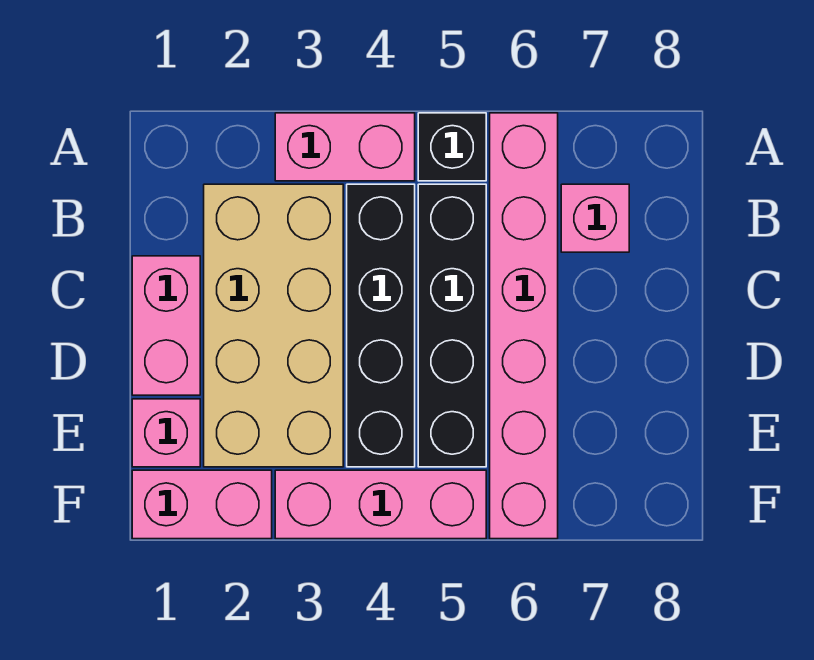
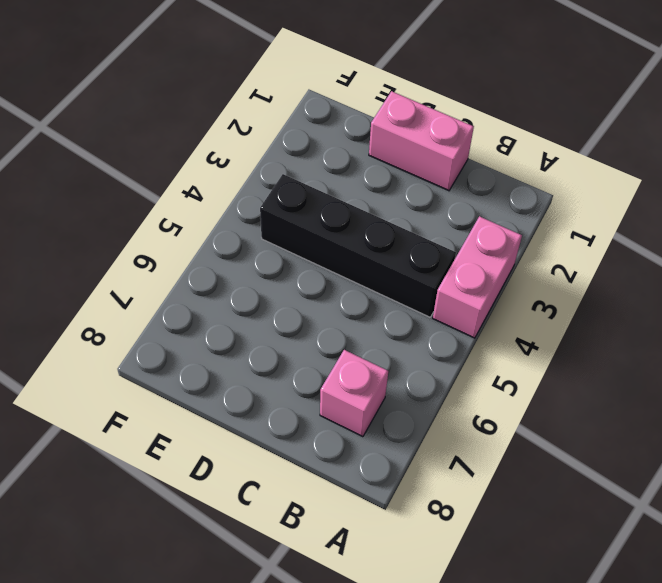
none -> black 1x1 brick [418,113,486,181]
none -> pink 1x6 brick [490,113,558,539]

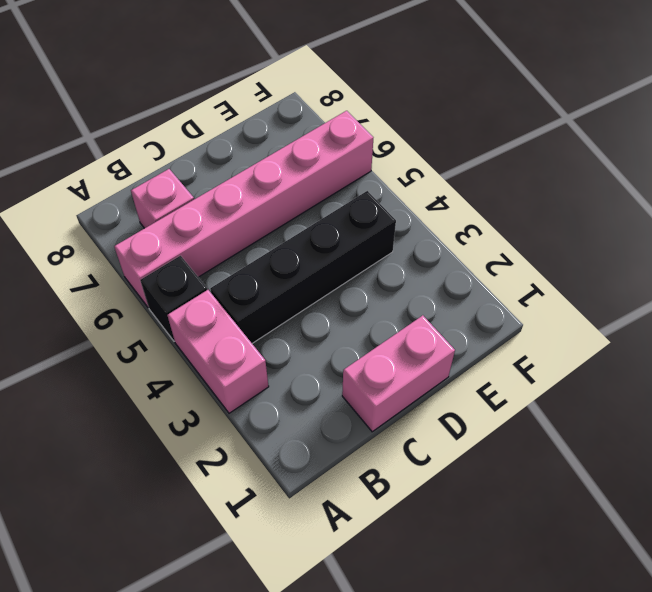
none -> tan 2x4 brick [204,184,343,467]
none -> black 1x4 brick [418,184,486,467]

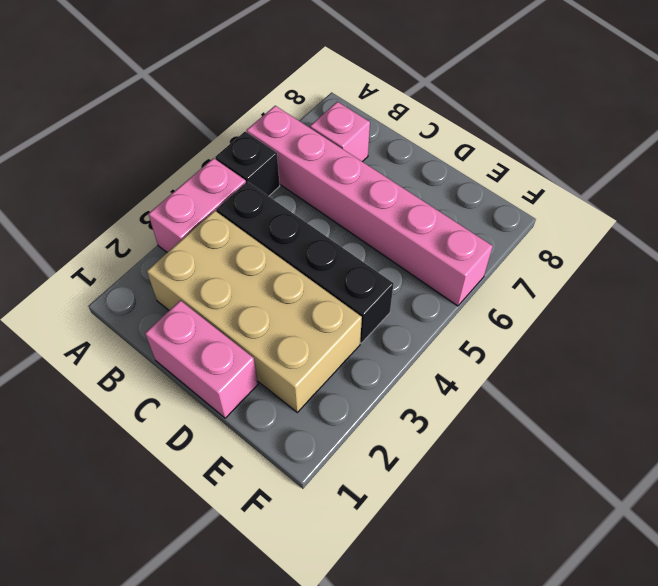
none -> black 1x4 brick [418,184,486,467]
none -> pink 1x1 brick [132,399,200,467]

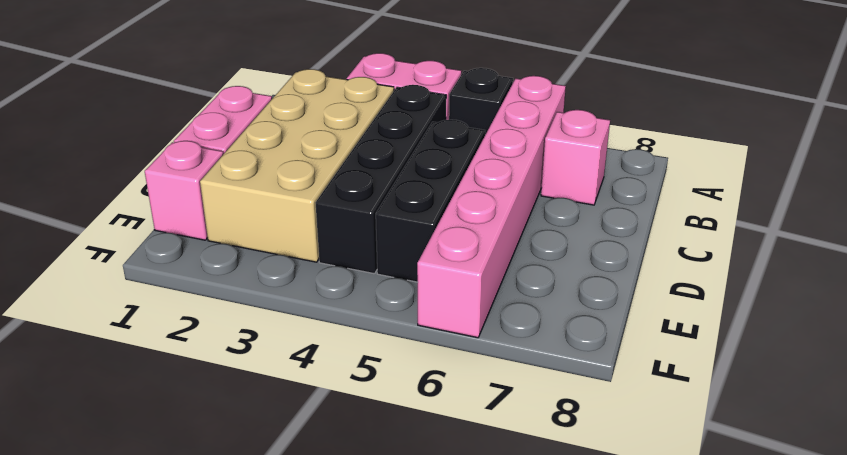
black 1x3 brick [376,120,485,282] -> black 1x4 brick [418,184,486,467]
none -> pink 1x2 brick [132,470,272,539]
none -> pink 1x3 brick [275,470,486,539]

